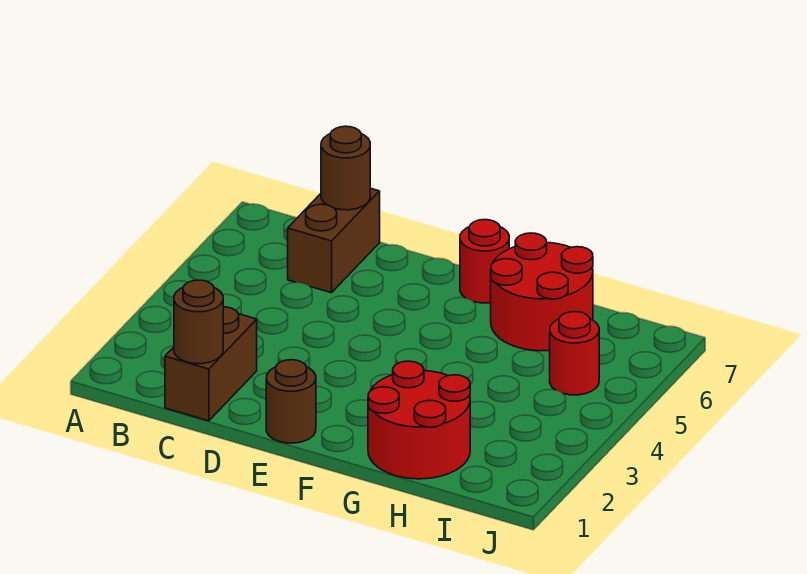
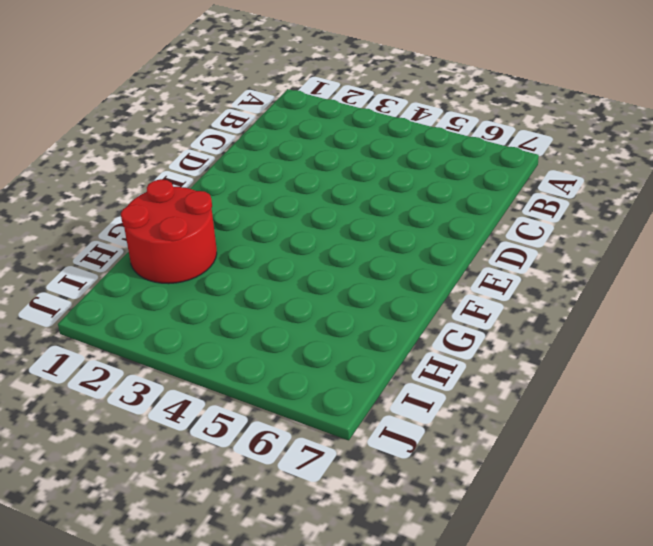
none -> brown 1x2 brick [165,307,257,421]
none -> brown 1x2 brick [288,188,380,293]

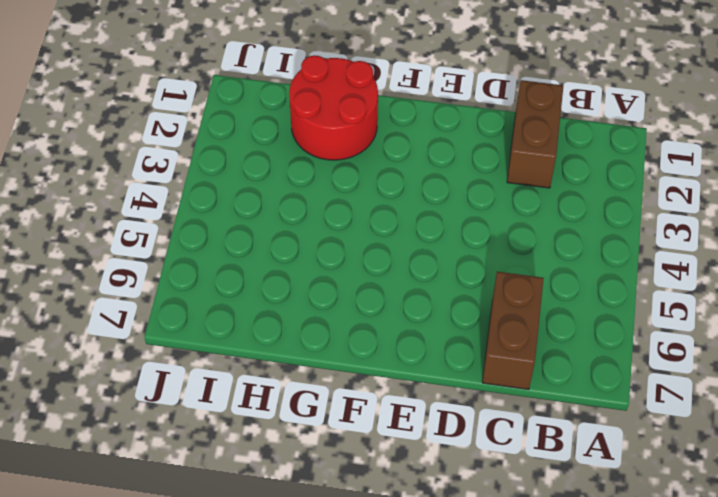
none -> brown 1x1 round brick [266,360,316,443]
none -> red 1x1 round brick [460,220,509,303]

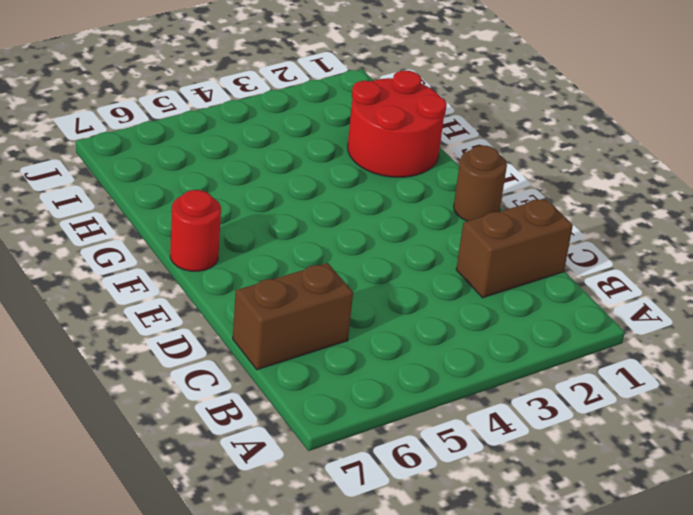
none -> red 2x2 round brick [491,233,593,351]
none -> red 1x1 round brick [550,312,599,395]

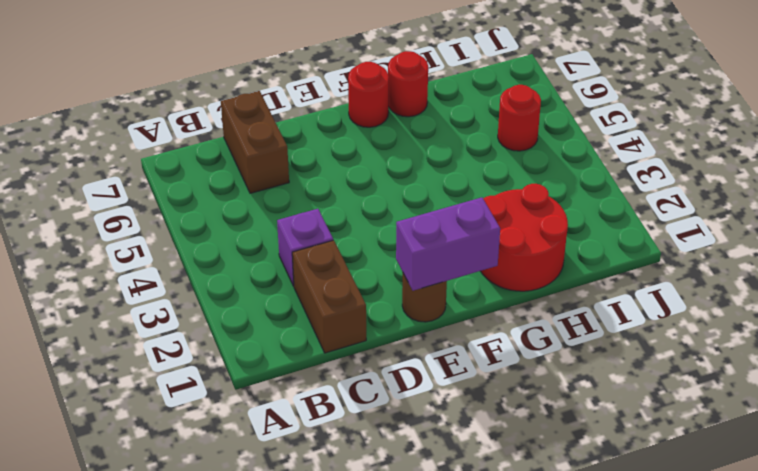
purple 1x1 brick [277,209,333,286] -> none
purple 1x2 brick [396,197,500,291] -> none
red 1x1 round brick [388,51,428,117] -> red 2x2 round brick [491,233,593,351]
none -> brown 1x1 round brick [174,280,223,364]
none -> brown 1x1 round brick [321,126,370,210]

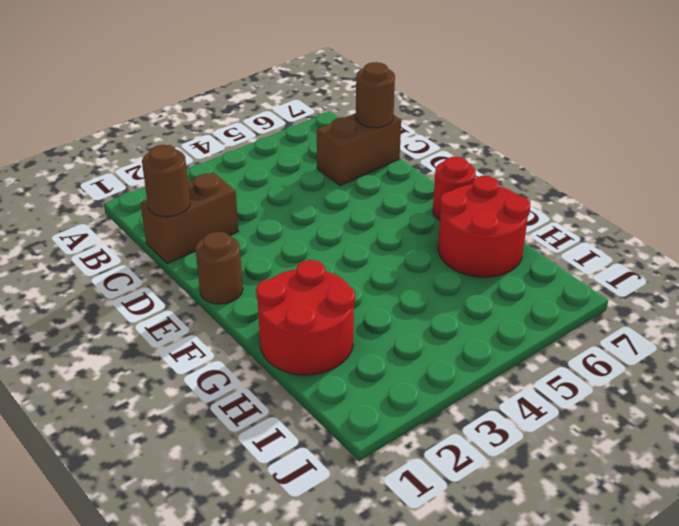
none -> red 1x1 round brick [550,312,599,395]

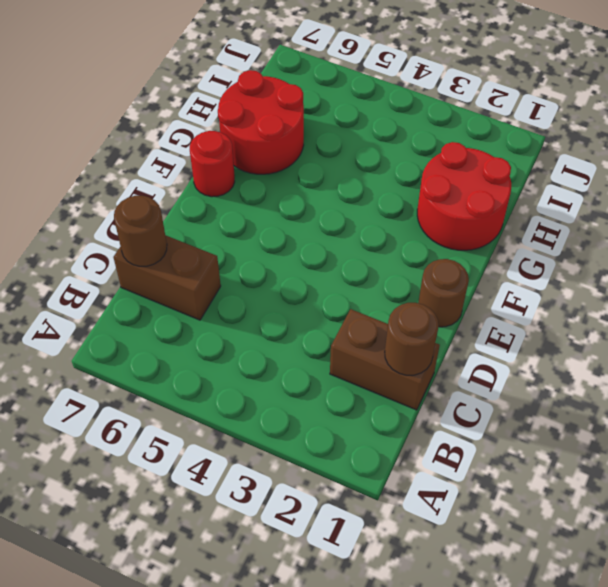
none -> red 1x1 round brick [550,312,599,395]

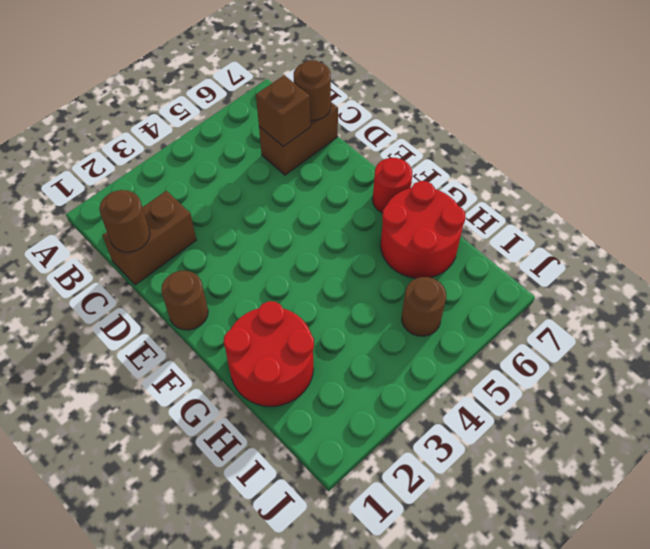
brown 1x1 brick [256,75,310,146] -> none
brown 1x1 round brick [402,277,446,336] -> red 1x1 round brick [550,312,599,395]

